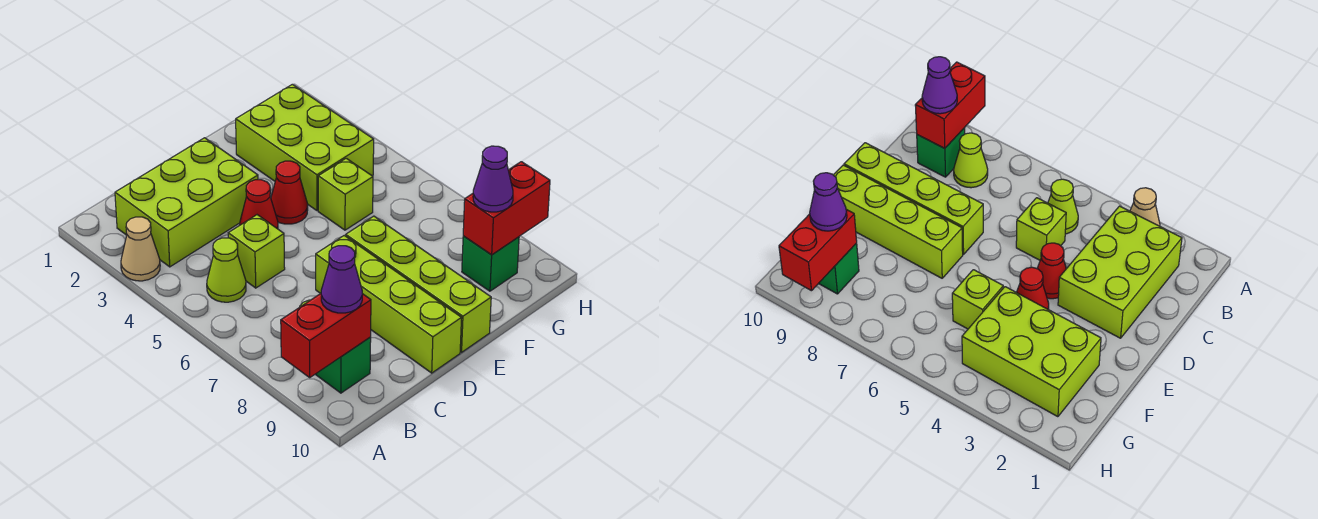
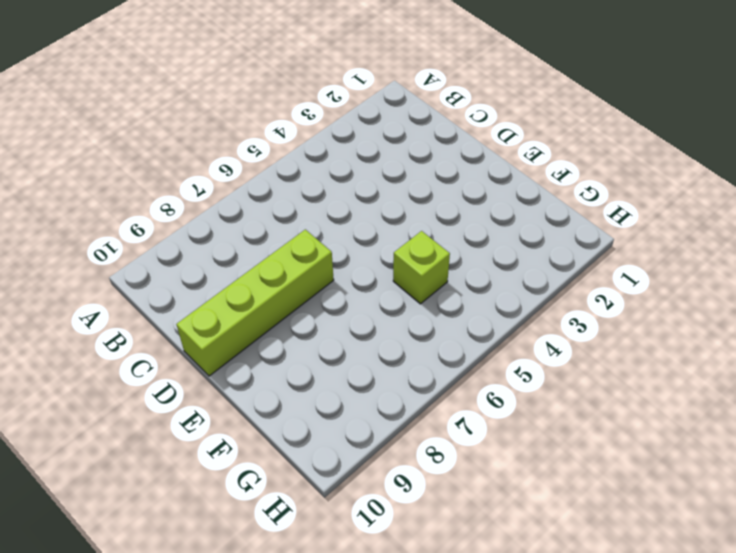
none -> tan 1x1 cone [121,217,160,281]
none -> lime 2x3 brick [115,138,258,267]
none -> lime 1x1 cone [207,238,246,302]

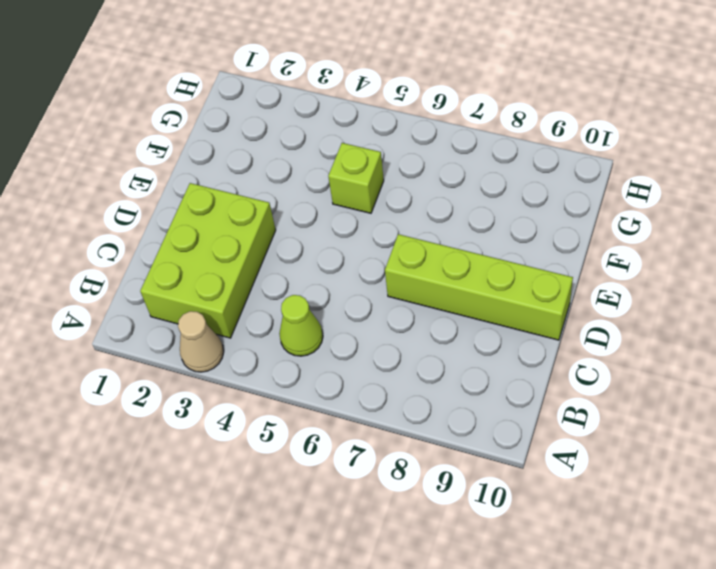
none -> lime 1x1 cone [954,133,988,188]
none -> green 1x1 brick [315,337,371,393]
none -> lime 1x1 brick [228,215,285,288]

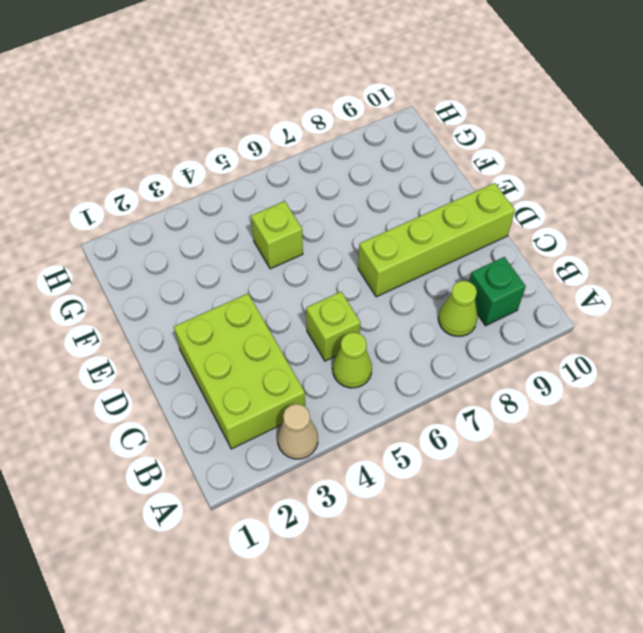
none -> red 1x1 cone [240,180,278,229]
none -> red 1x1 cone [271,161,308,224]
none -> lime 1x4 brick [346,216,491,352]

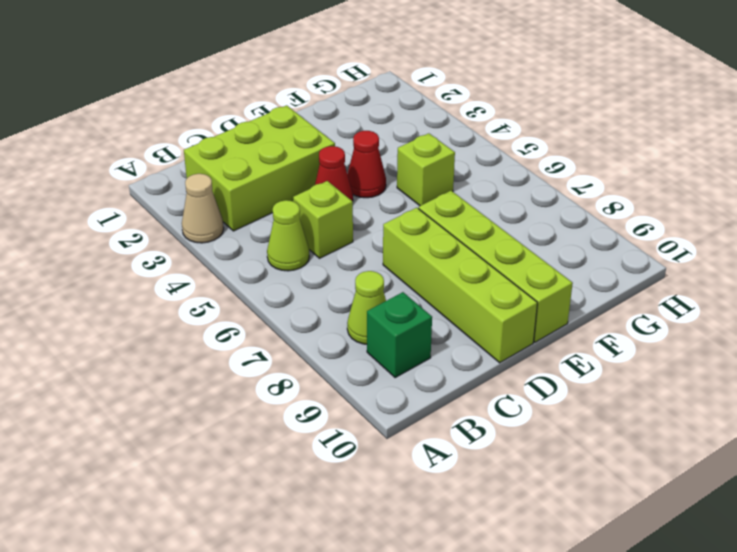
none -> lime 2x3 brick [236,84,374,211]
none -> green 1x1 brick [462,236,519,291]
none -> red 1x2 brick [281,294,371,377]

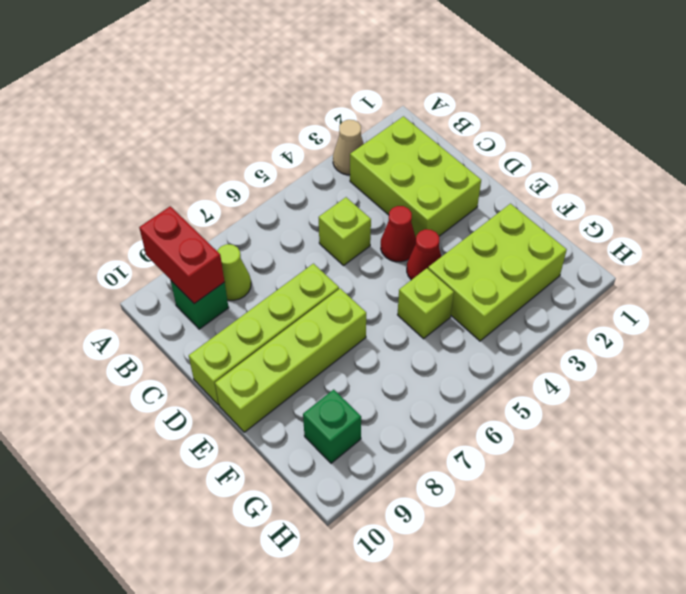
none -> lime 1x1 cone [207,238,246,302]
none -> red 1x2 brick [463,162,550,255]
none -> purple 1x1 cone [321,246,362,313]

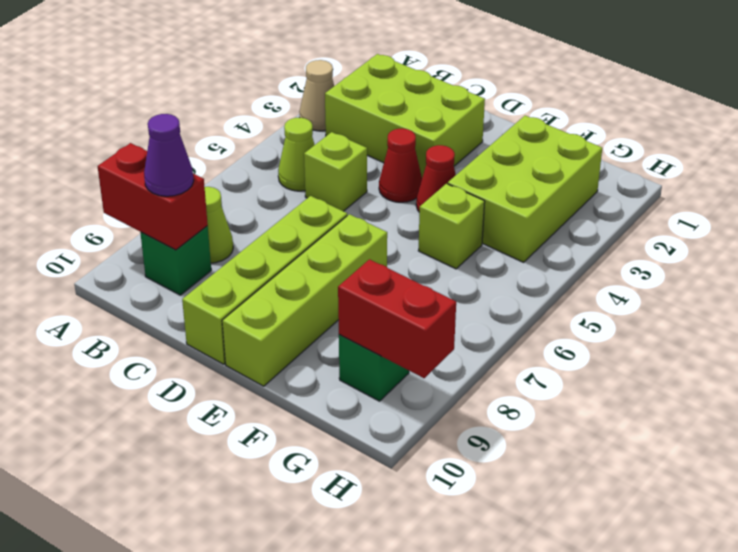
none -> purple 1x1 cone [473,146,513,212]

